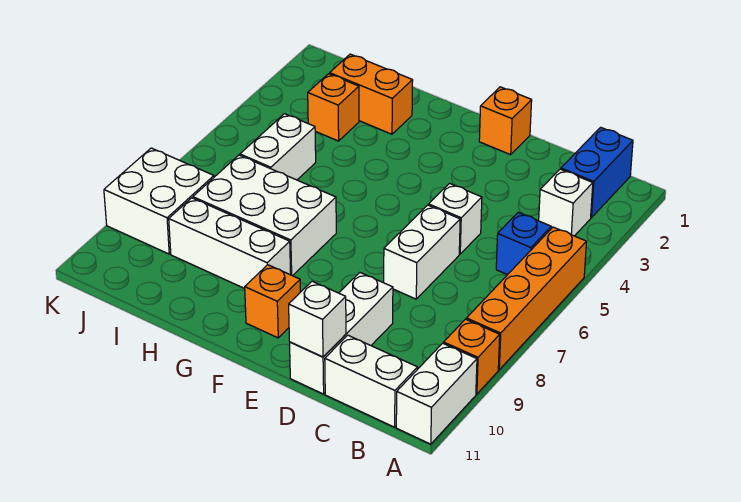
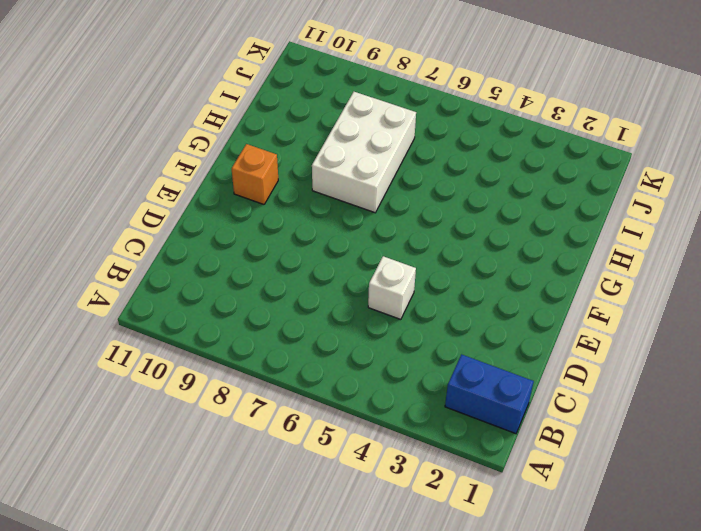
none -> orange 1x4 brick [466,227,586,370]
none -> orange 1x1 brick [444,319,500,394]
none -> white 1x2 brick [396,343,477,444]

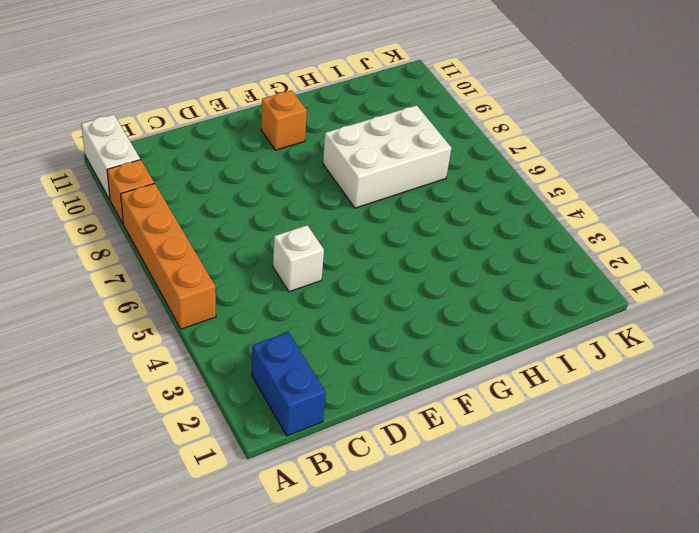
none -> white 1x1 brick [539,169,593,236]
none -> blue 1x1 brick [496,212,551,275]
none -> white 1x2 brick [325,335,417,427]

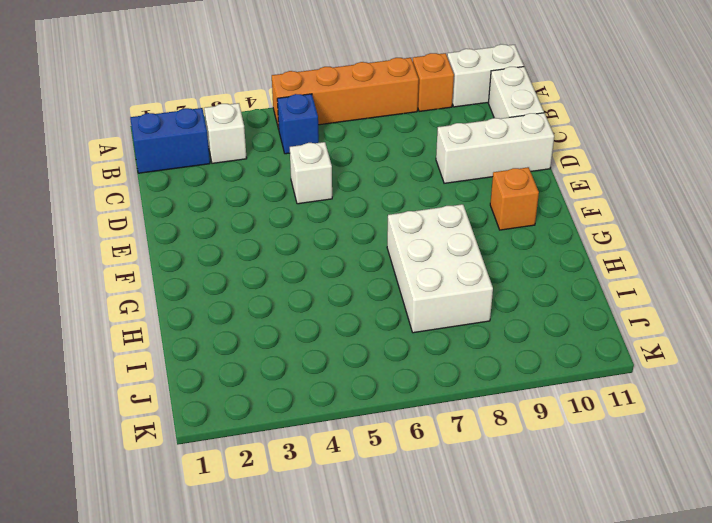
none -> white 1x2 brick [384,205,460,299]
none -> orange 1x1 brick [479,87,532,155]
none -> white 1x3 brick [169,198,291,289]

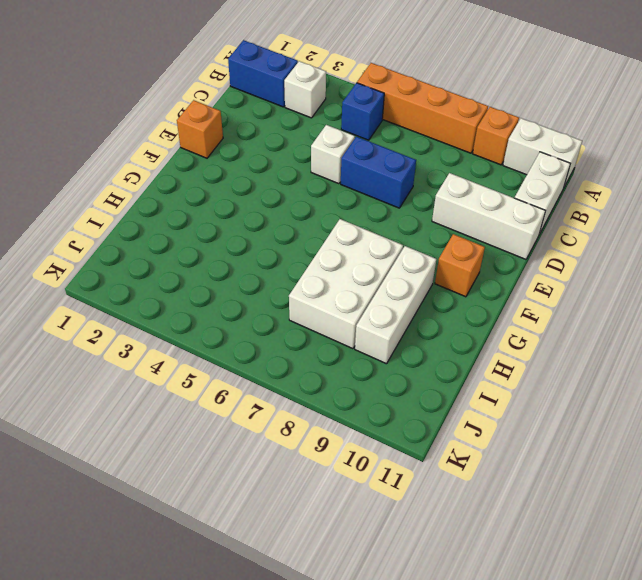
blue 1x2 brick [341,137,416,208] -> white 1x2 brick [384,205,460,299]
none -> orange 1x2 brick [330,54,413,134]
none -> orange 1x1 brick [308,74,359,141]
none -> white 1x2 brick [240,114,316,180]

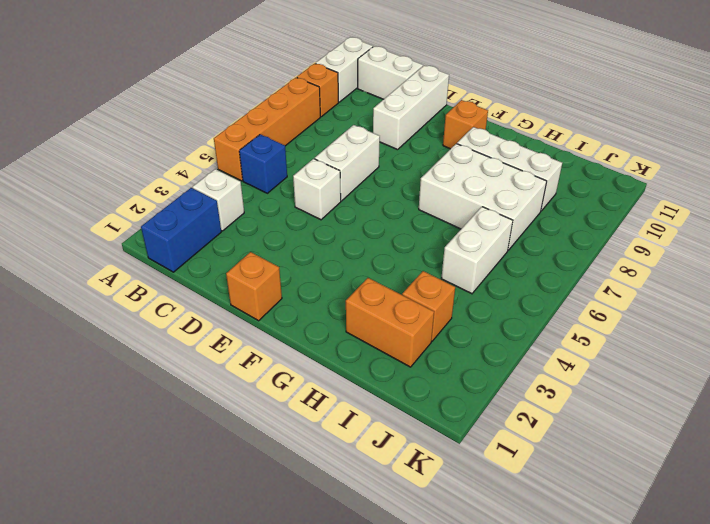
none -> white 2x2 brick [104,148,214,254]
none -> white 1x1 brick [289,281,346,357]

